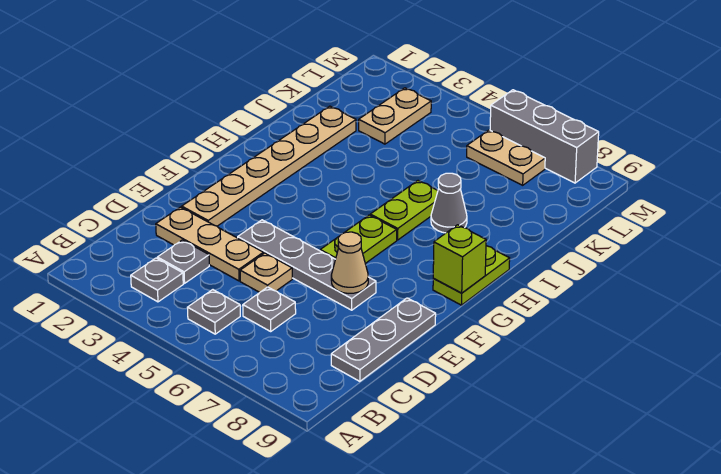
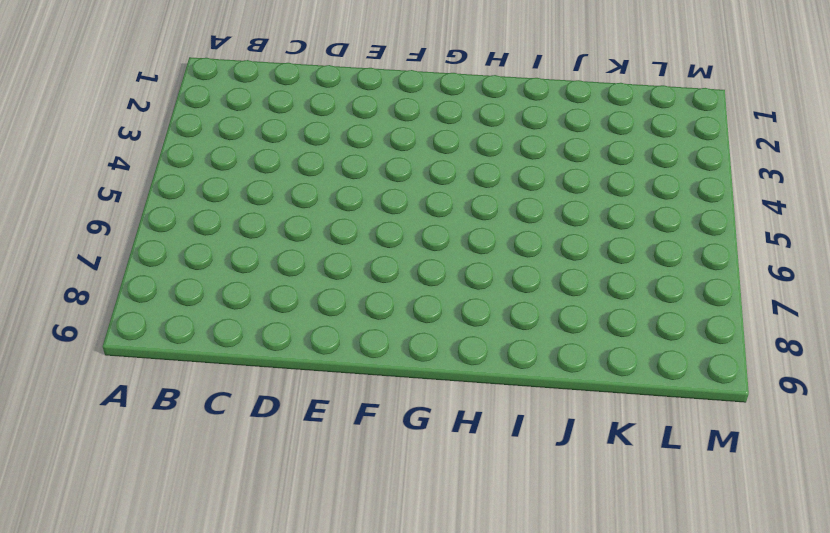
none -> grey 1x1 plate [131,258,183,302]
none -> grey 1x1 plate [187,290,240,334]
none -> grey 1x1 plate [157,240,209,283]

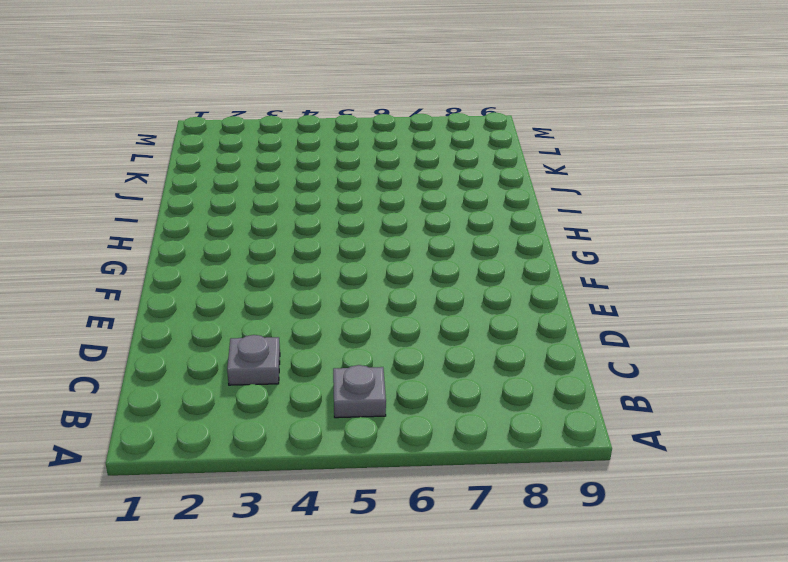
none -> grey 1x1 plate [131,258,183,302]
none -> grey 1x1 plate [243,287,296,331]
none -> grey 1x3 plate [331,298,436,381]

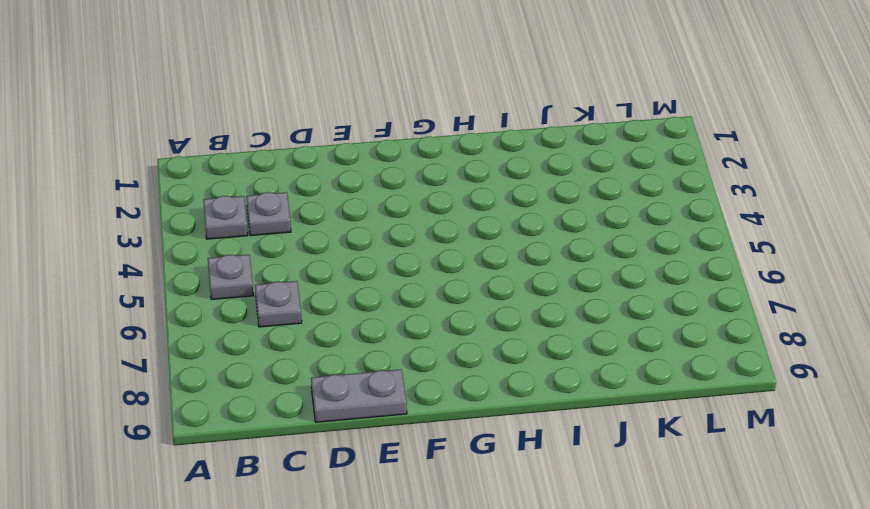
grey 1x2 plate [311,369,407,422] -> grey 1x3 plate [331,298,436,381]
none -> tan 1x3 plate [156,207,263,281]
none -> tan 1x1 plate [240,253,292,293]
none -> tan 1x6 plate [182,106,356,226]

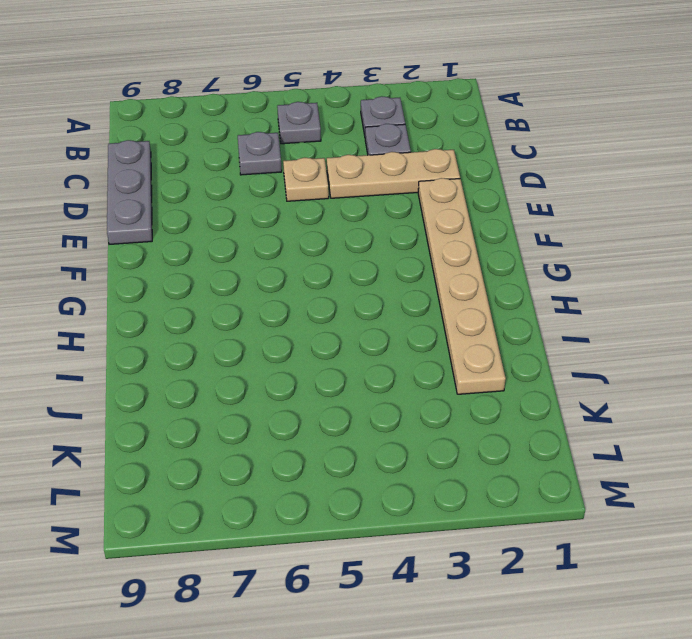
none -> grey 1x4 plate [238,220,376,310]
none -> lime 1x2 plate [320,215,397,263]
none -> lime 1x2 plate [433,246,510,305]

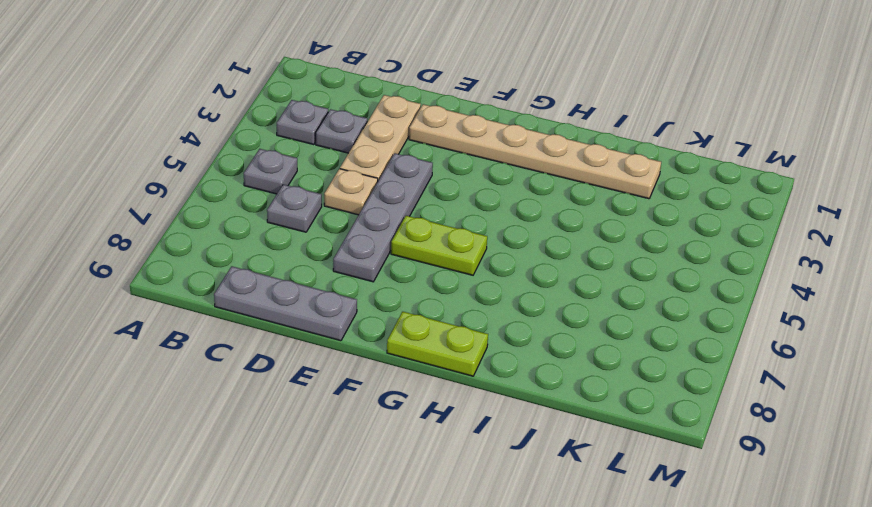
none -> lime 1x2 plate [370,181,438,240]
none -> grey 1x1 cone [431,173,467,233]
none -> tan 1x2 plate [359,88,431,144]

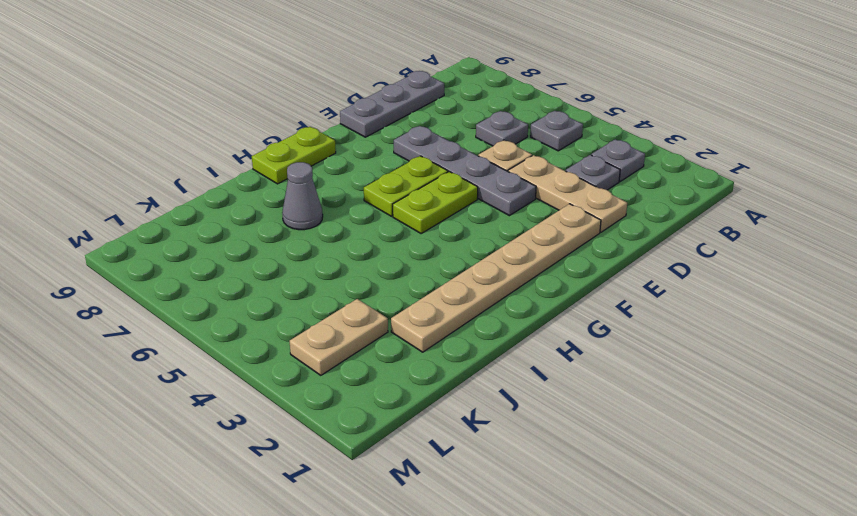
lime 1x2 plate [393,171,478,233] -> lime 1x2 plate moved to [370,181,438,240]
none -> tan 1x2 plate [467,130,545,185]
none -> grey 1x3 brick [490,90,599,183]
none -> tan 1x1 cone [331,232,368,293]

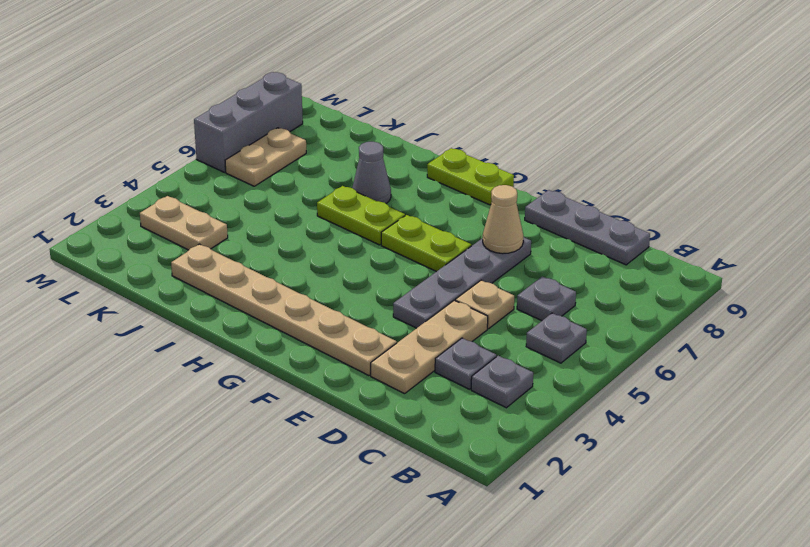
none -> lime 1x1 brick [433,225,486,293]

